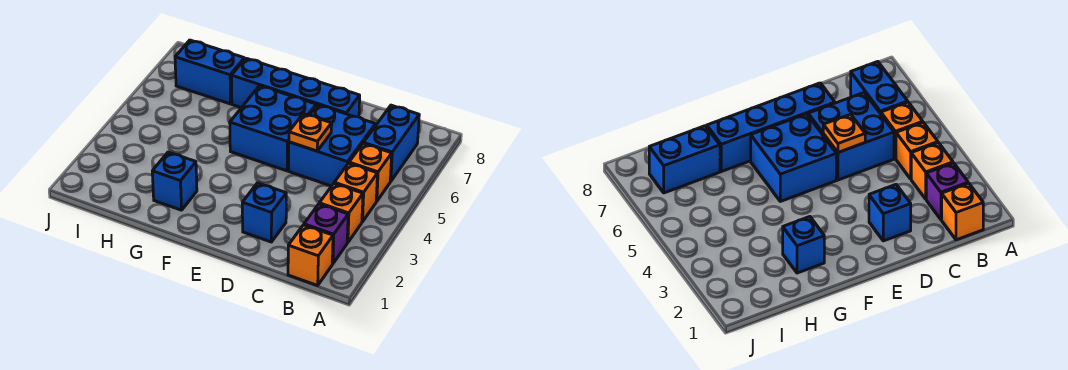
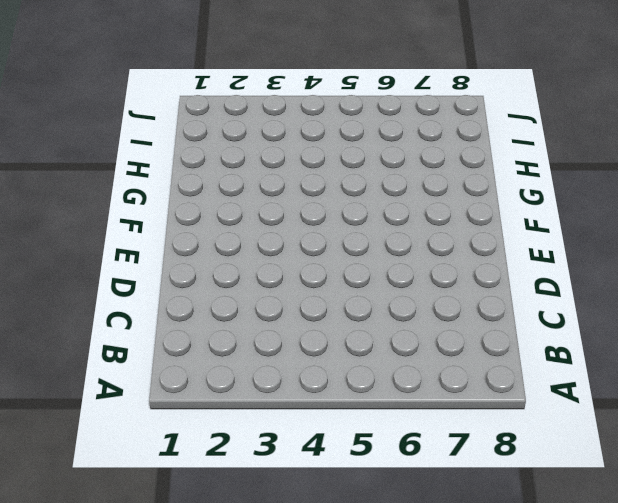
none -> orange 1x1 brick [288,225,333,286]
none -> purple 1x1 brick [304,204,348,264]
none -> orange 1x1 brick [319,184,363,243]

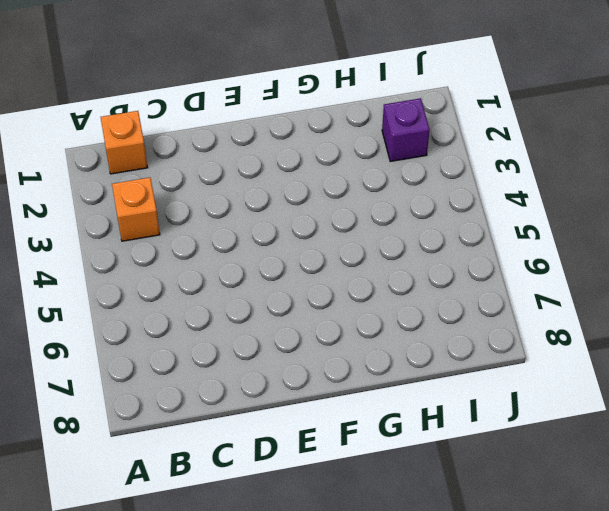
purple 1x1 brick [382,98,430,162] -> purple 1x1 brick moved to [304,204,348,264]
none -> orange 1x1 brick [334,163,377,222]
none -> orange 1x1 brick [349,144,392,201]
none -> blue 1x2 brick [363,105,419,182]

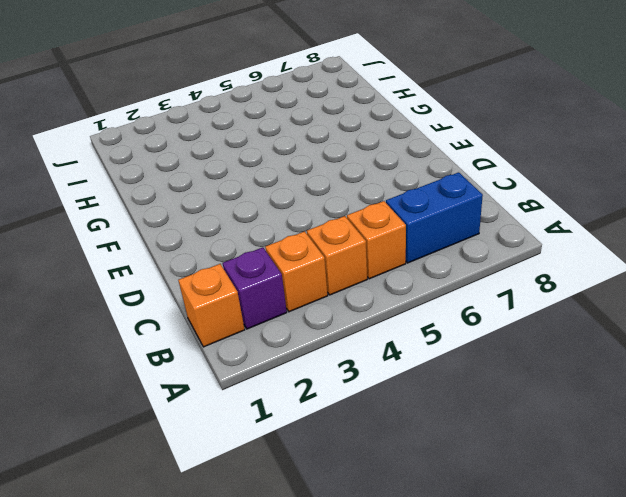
none -> blue 2x2 brick [289,105,375,186]
none -> blue 1x1 brick [242,183,286,242]
none -> blue 1x4 brick [231,58,360,117]

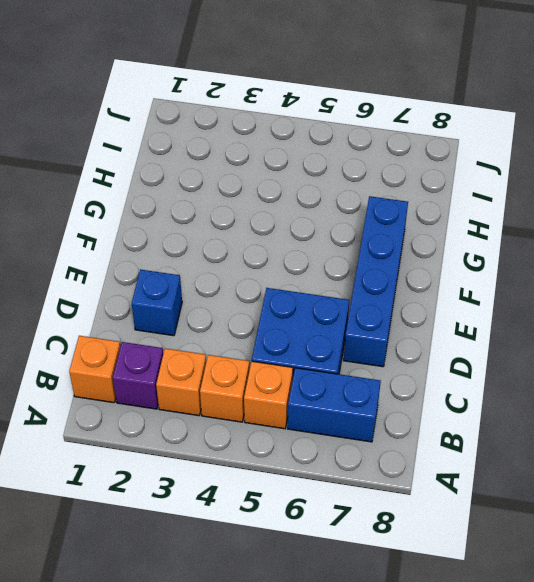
none -> blue 2x2 brick [230,86,316,171]
none -> blue 1x1 brick [152,152,197,210]
none -> blue 1x2 brick [175,40,244,104]

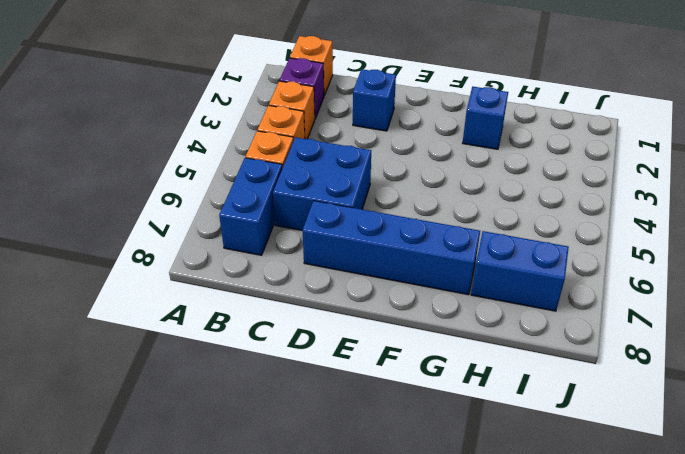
none -> blue 2x2 brick [230,86,316,171]
none -> orange 1x1 plate [289,114,332,151]

